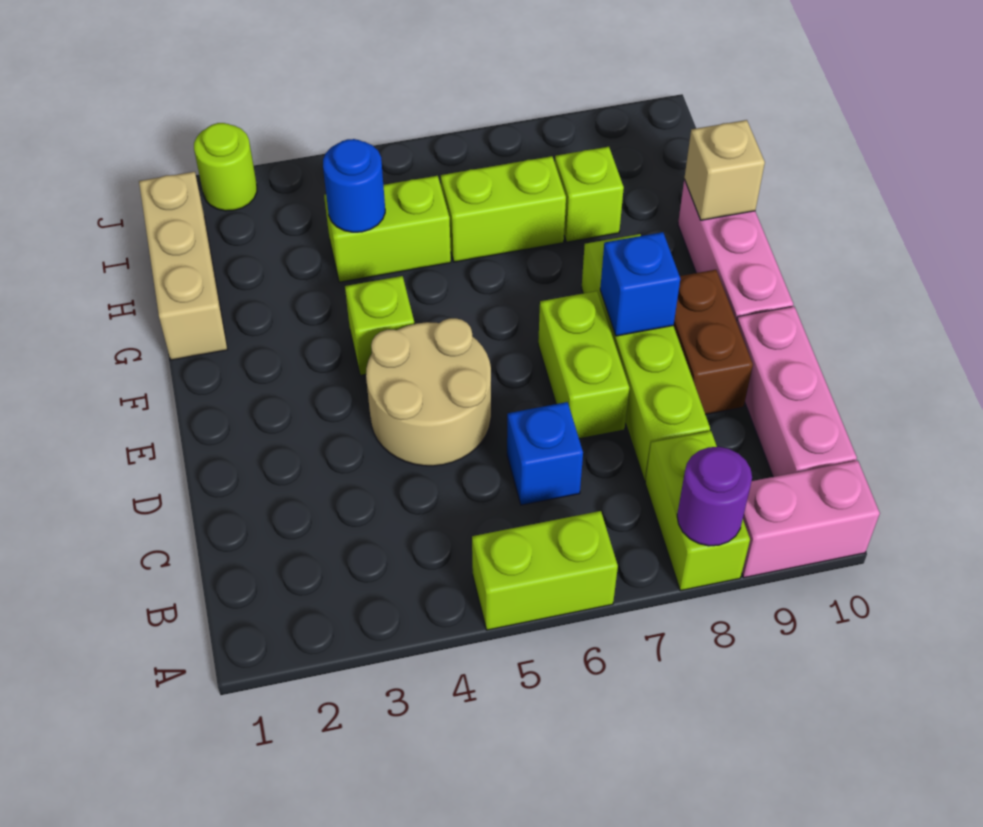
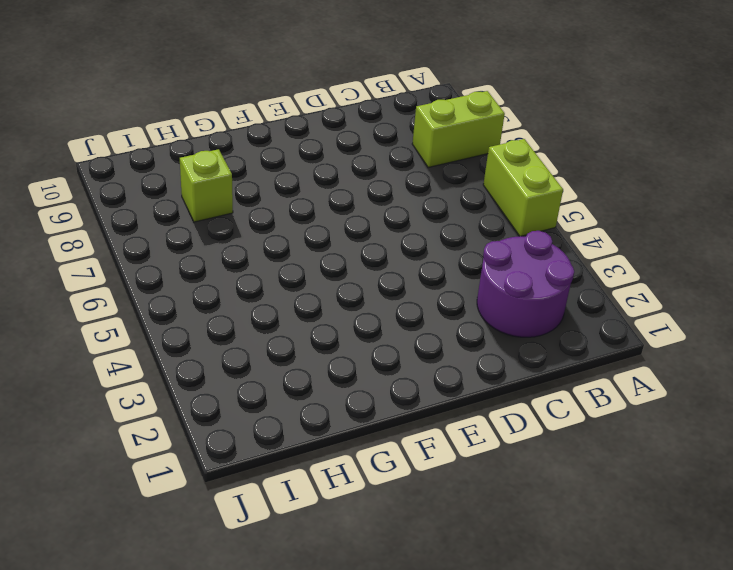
purple 2x2 round brick [477,231,574,337] -> none
none -> pink 1x2 brick [742,460,880,578]
none -> pink 1x3 brick [737,306,857,477]
none -> blue 1x1 brick [507,402,583,505]

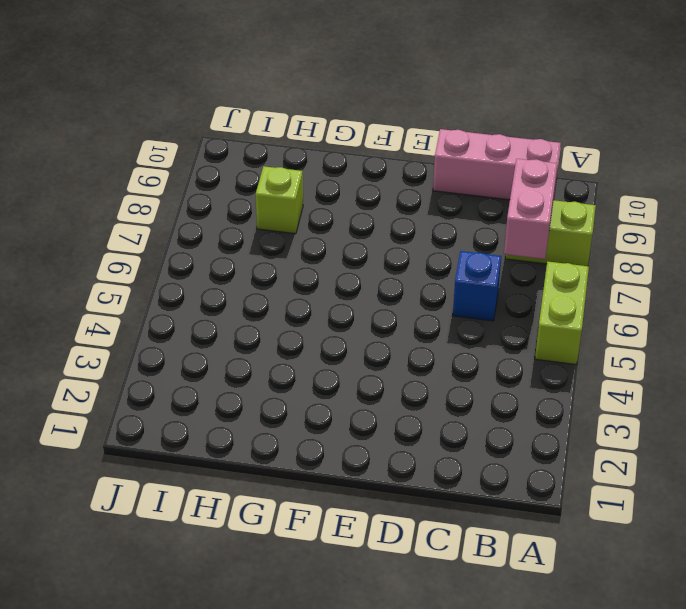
pink 1x2 brick [504,159,557,259] -> pink 1x2 brick moved to [742,460,880,578]
none -> lime 1x4 brick [582,234,710,481]
none -> tan 2x2 round brick [366,318,491,466]
none -> lime 1x2 brick [538,291,629,439]

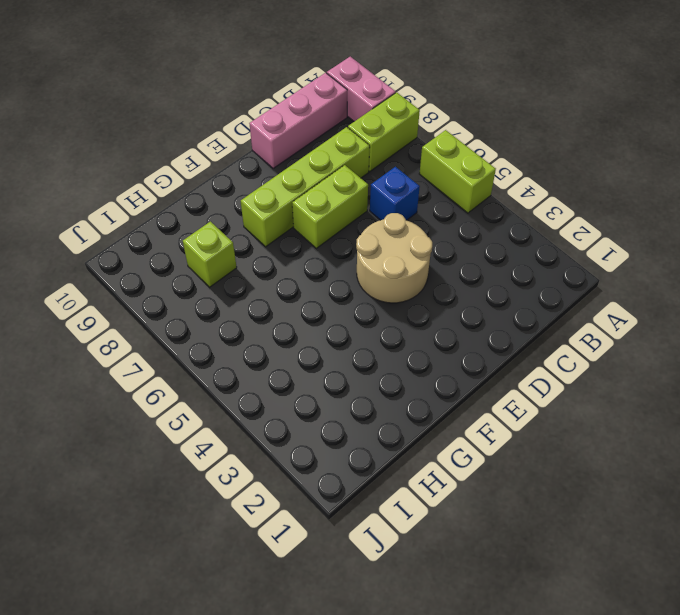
none -> brown 1x2 brick [674,270,753,415]
none -> pink 1x3 brick [678,179,793,322]
none -> lime 1x1 brick [345,276,414,375]

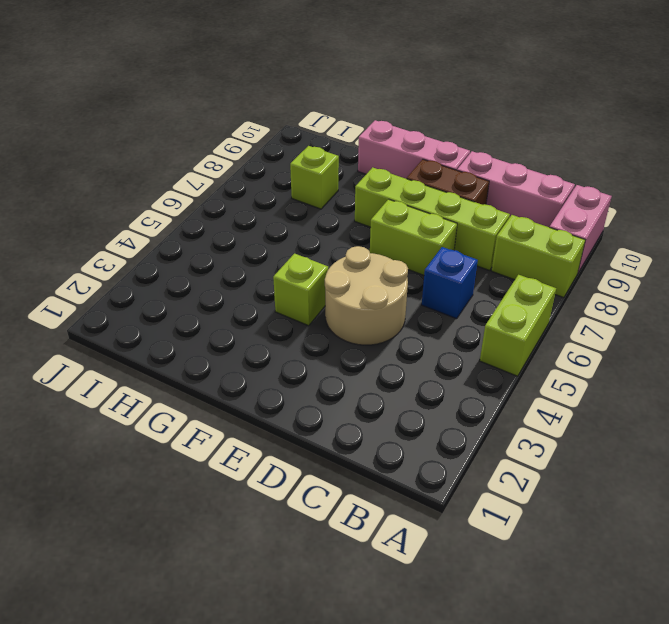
none -> tan 1x3 brick [139,172,228,360]
none -> lime 1x2 brick [324,176,451,282]
none -> lime 1x2 brick [441,156,566,262]

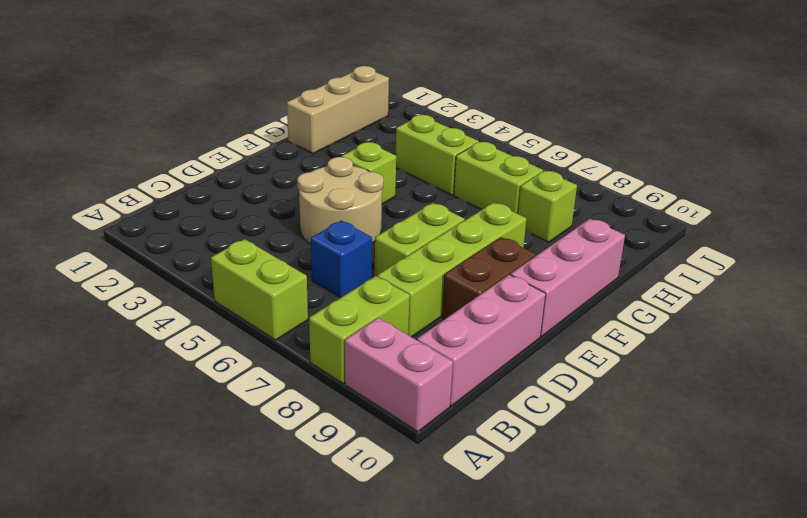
none -> lime 1x1 round brick [194,123,257,211]
none -> purple 1x1 round brick [677,447,752,546]
none -> blue 1x1 brick [600,232,680,336]

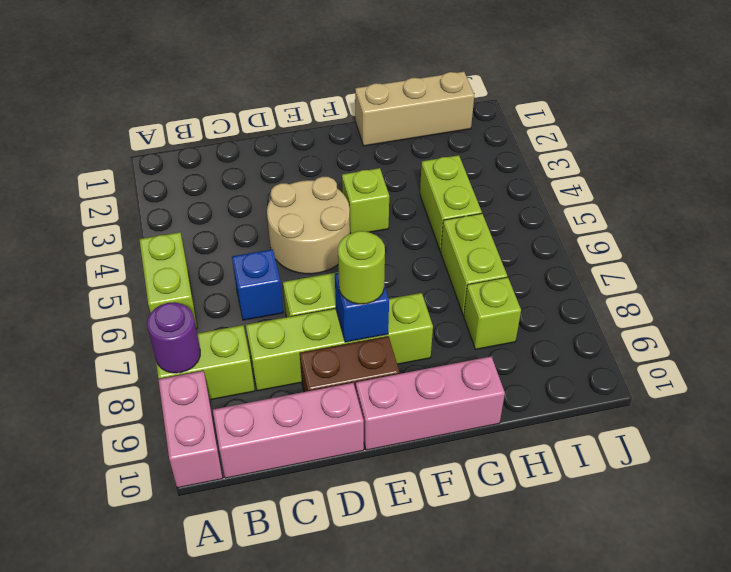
lime 1x1 round brick [338,231,385,304] -> lime 1x1 round brick moved to [194,123,257,211]
none -> tan 1x1 brick [684,120,765,220]
none -> blue 1x1 round brick [323,139,385,232]

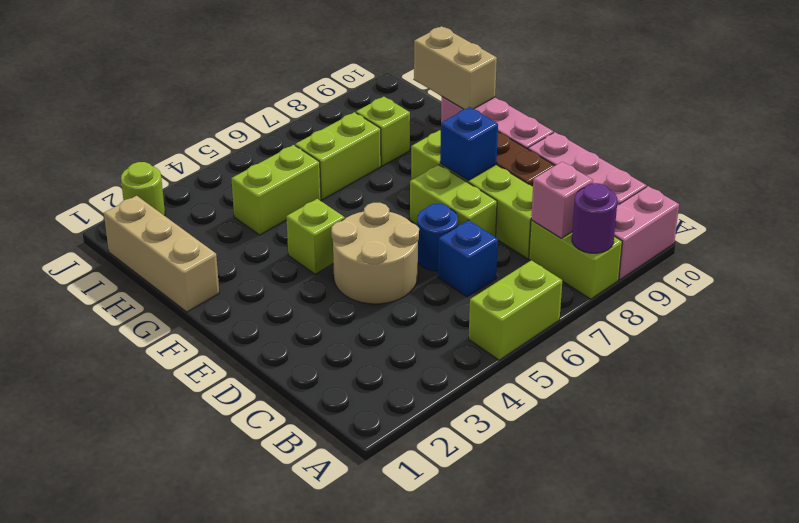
pink 1x1 brick [531,162,593,238] -> none
blue 1x1 round brick [417,204,458,271] -> blue 1x1 round brick moved to [323,139,385,232]
tan 1x2 brick [414,26,497,109] -> tan 1x1 brick [684,120,765,220]

